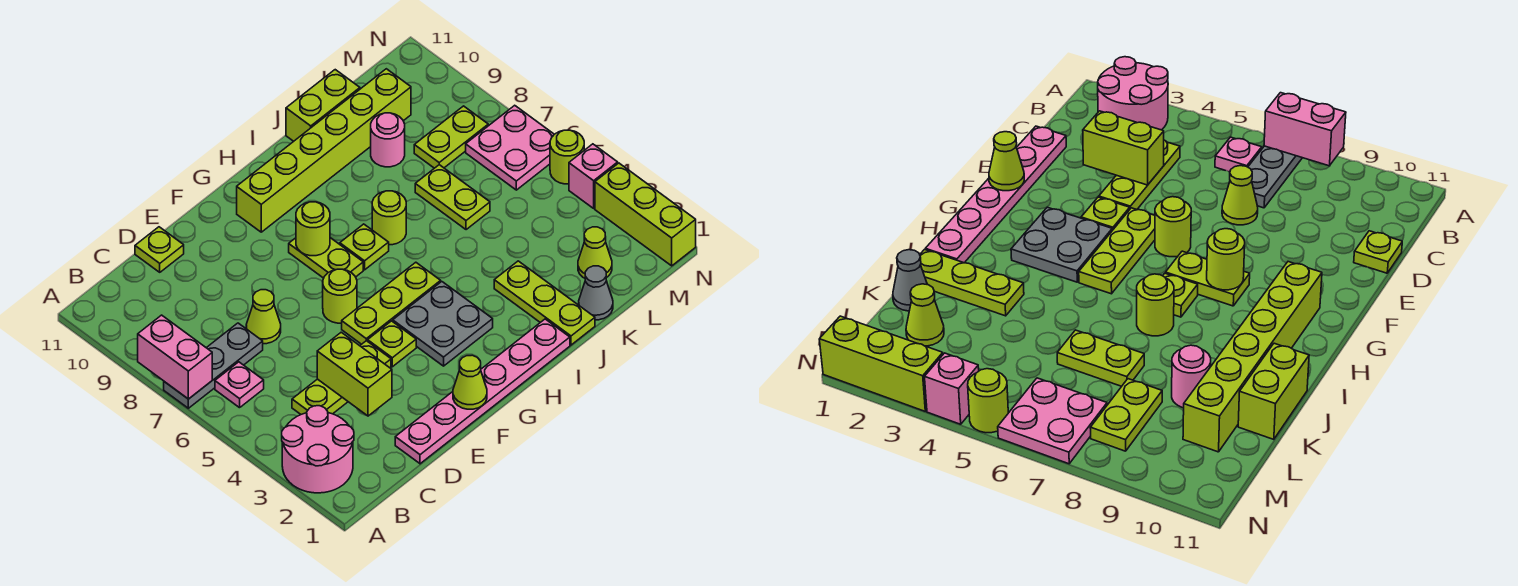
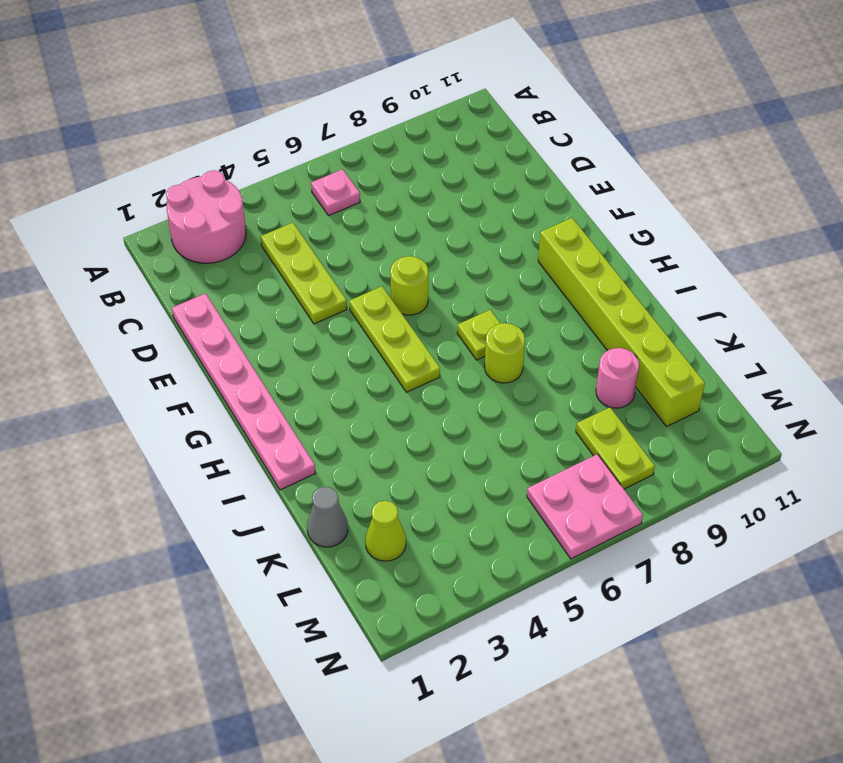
none -> grey 1x3 plate [164,323,263,408]
none -> lime 1x1 cone [246,290,281,344]
none -> lime 1x1 plate [135,227,184,272]
none -> lime 1x1 plate [368,321,416,367]

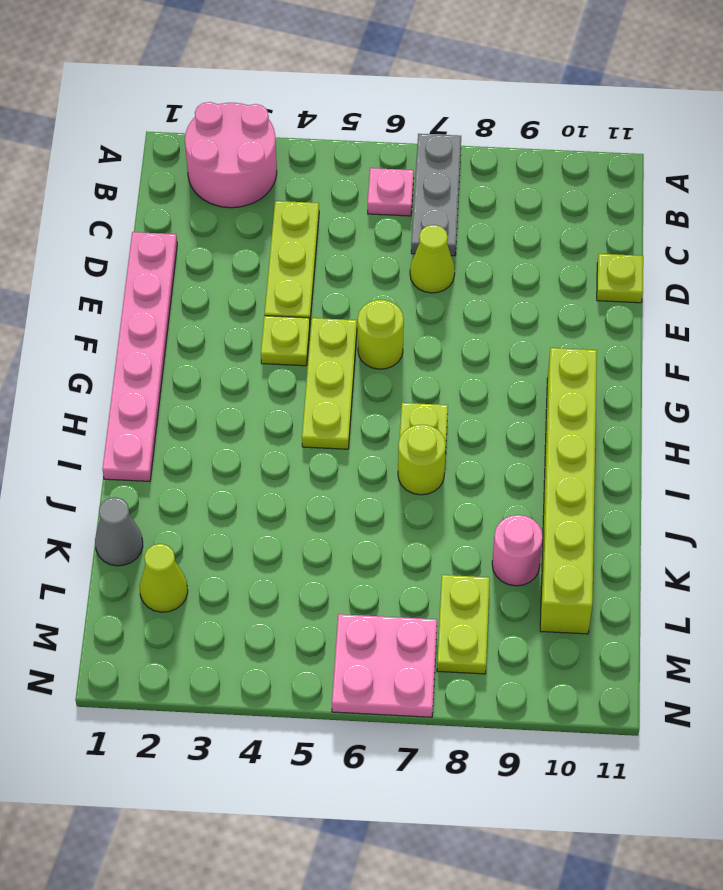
none -> grey 2x2 plate [393,282,493,366]
none -> lime 1x2 plate [289,238,363,278]
none -> lime 1x3 plate [494,261,595,345]
none -> lime 1x2 brick [286,70,360,141]

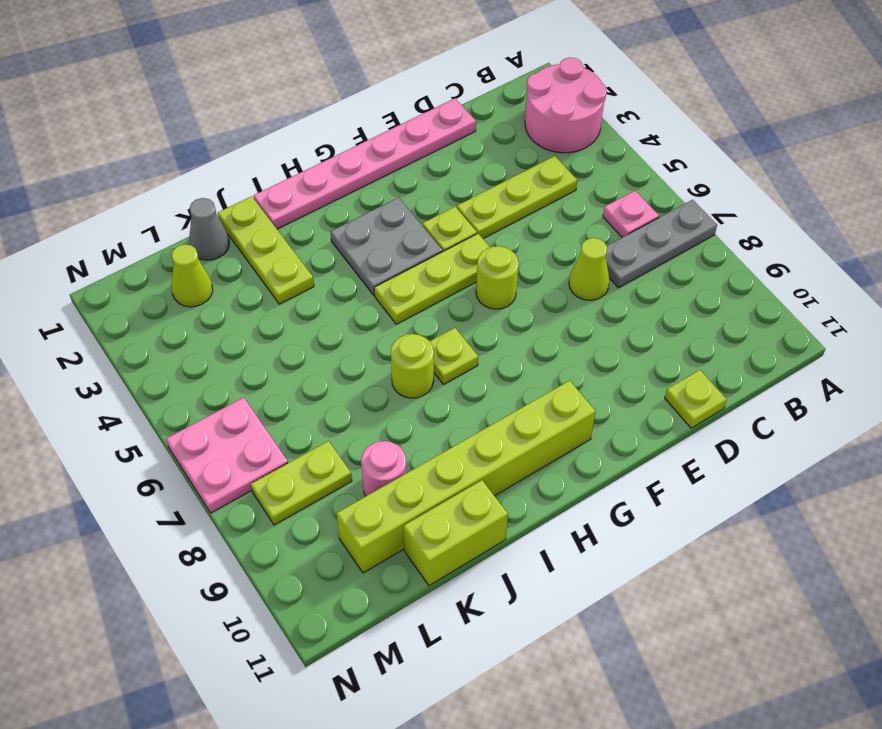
none -> lime 1x2 plate [289,238,363,278]
none -> lime 1x2 plate [415,165,490,230]
none -> lime 1x3 brick [595,163,696,266]
none -> pink 1x1 brick [569,144,618,208]

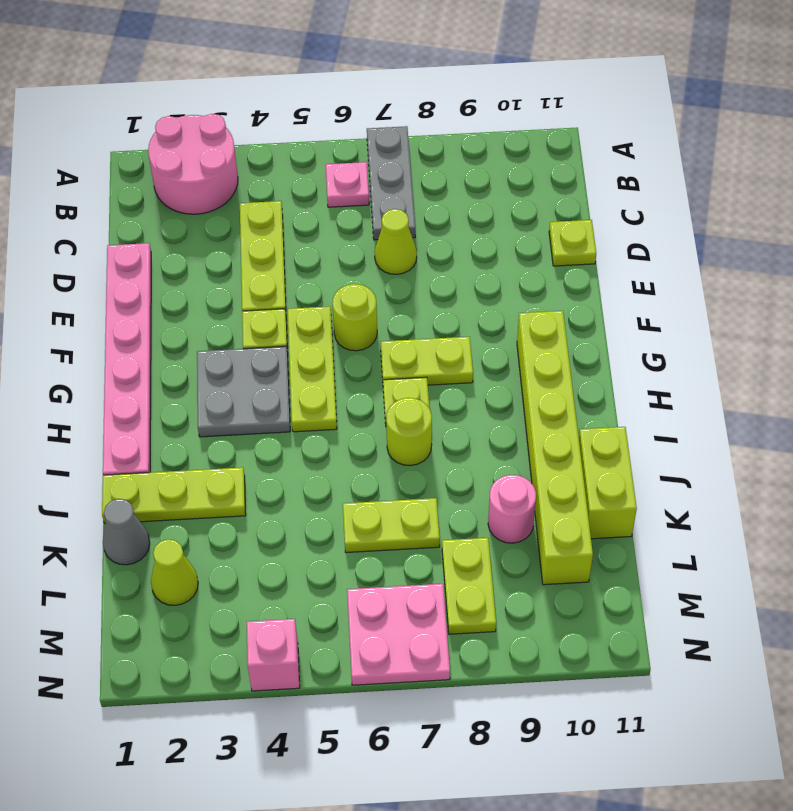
none -> lime 1x3 brick [595,163,696,266]
none -> lime 1x1 round brick [550,130,584,184]
none -> pink 1x2 brick [138,315,212,399]
none -> lime 1x2 brick [317,332,392,416]

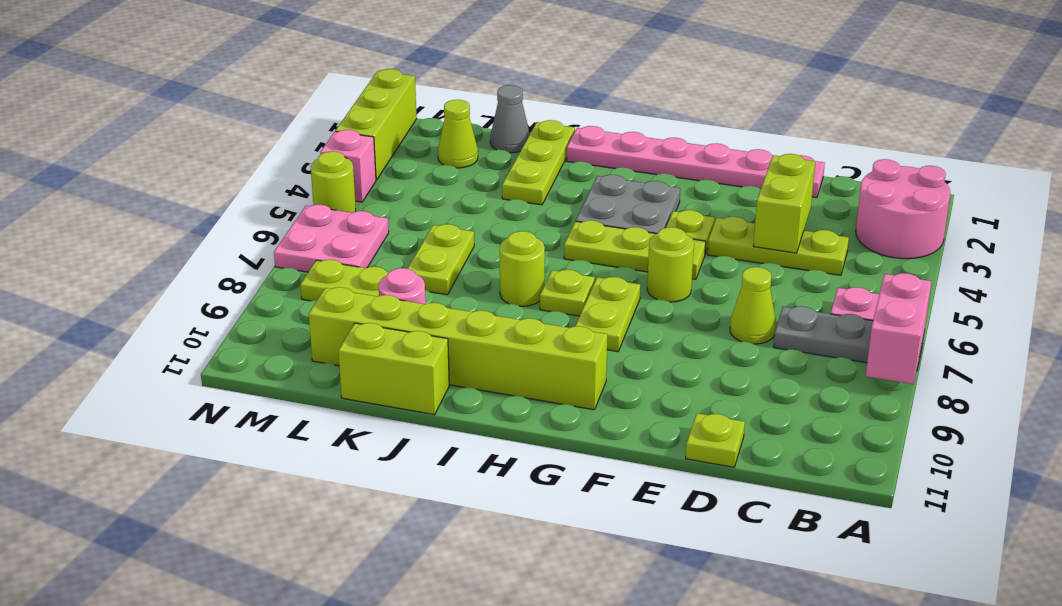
none -> lime 1x1 cone [453,355,487,409]
none -> lime 1x1 round brick [296,202,330,256]

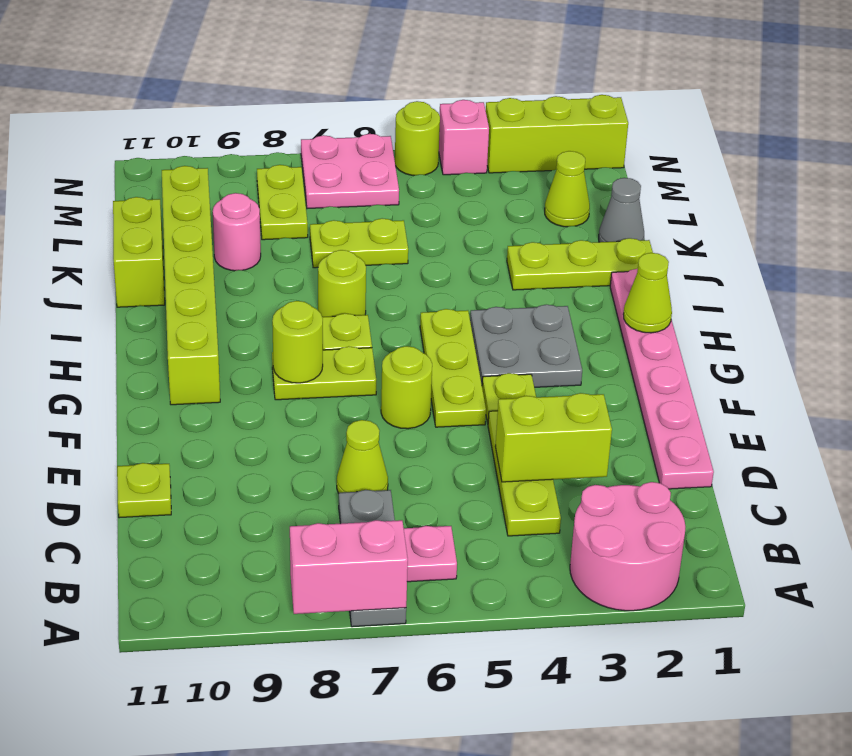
lime 1x1 cone [623,253,672,333] -> lime 1x1 cone moved to [453,355,487,409]

